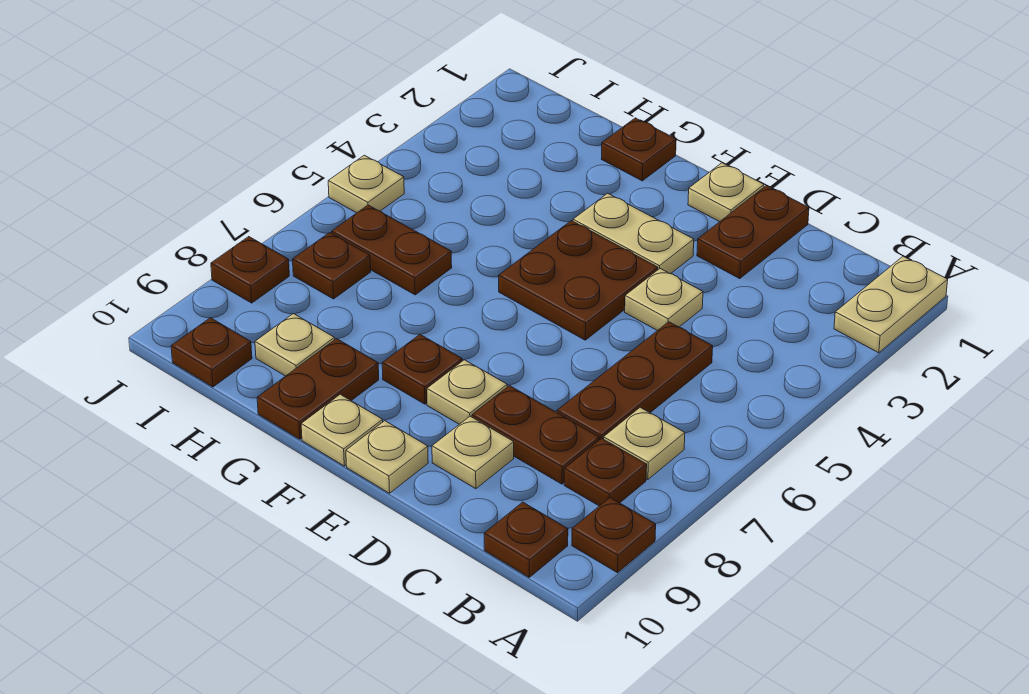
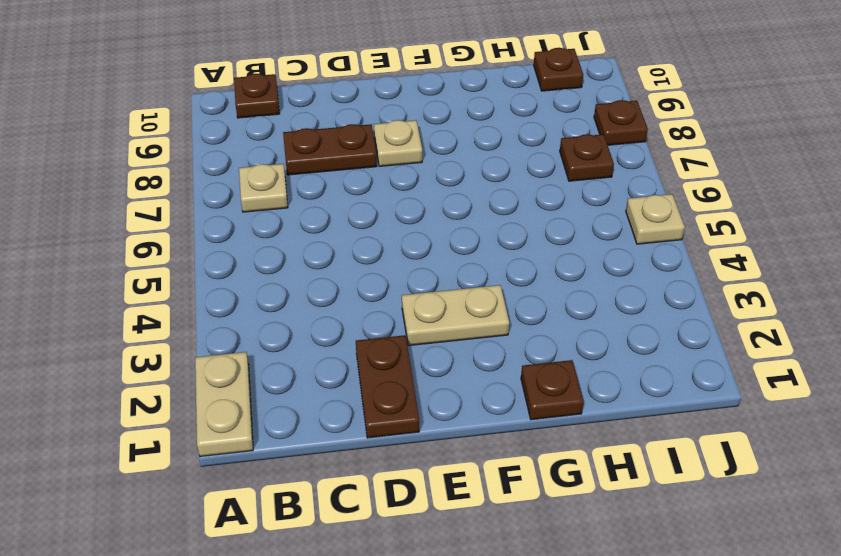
none -> brown 1x1 plate [572,498,656,573]
none -> brown 1x1 plate [564,438,647,506]
none -> brown 1x3 plate [557,322,713,440]

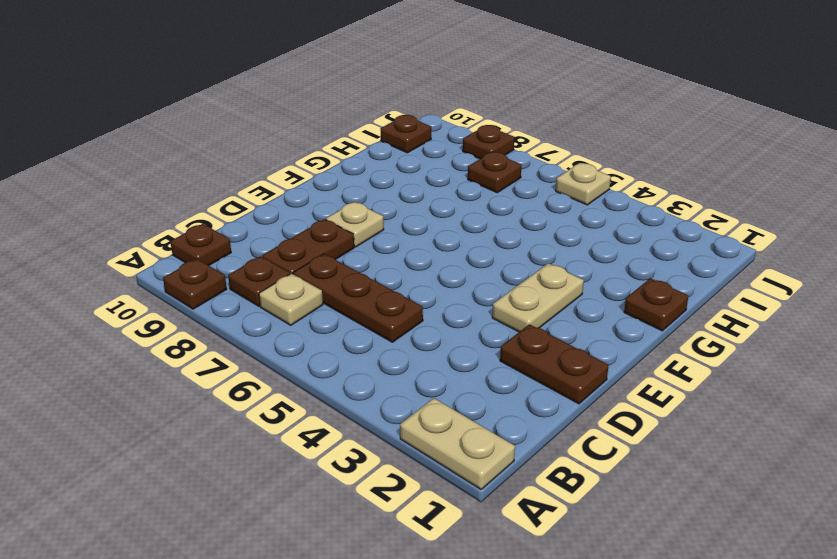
none -> tan 1x1 plate [625,269,703,331]
none -> tan 1x1 plate [432,416,514,489]
none -> tan 1x1 plate [688,163,764,222]

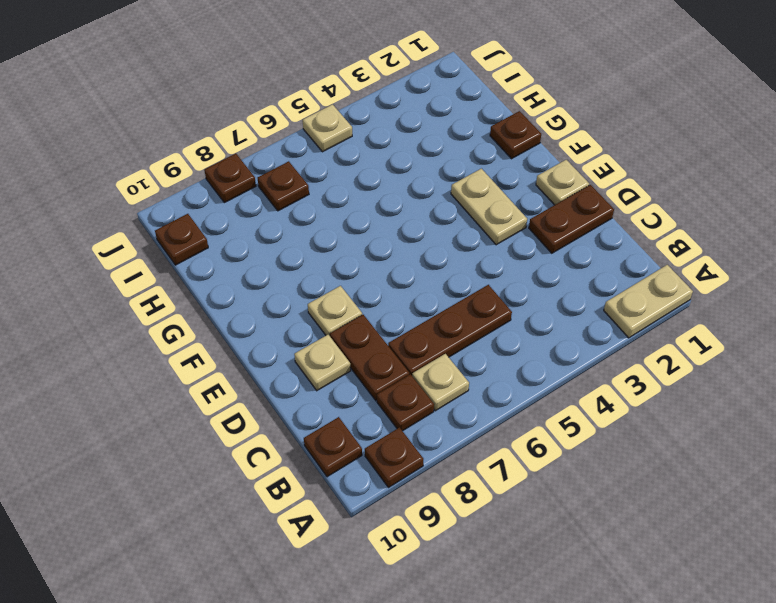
none -> tan 1x1 plate [625,269,703,331]
none -> brown 2x2 plate [499,221,658,340]
none -> tan 1x1 plate [346,421,428,493]

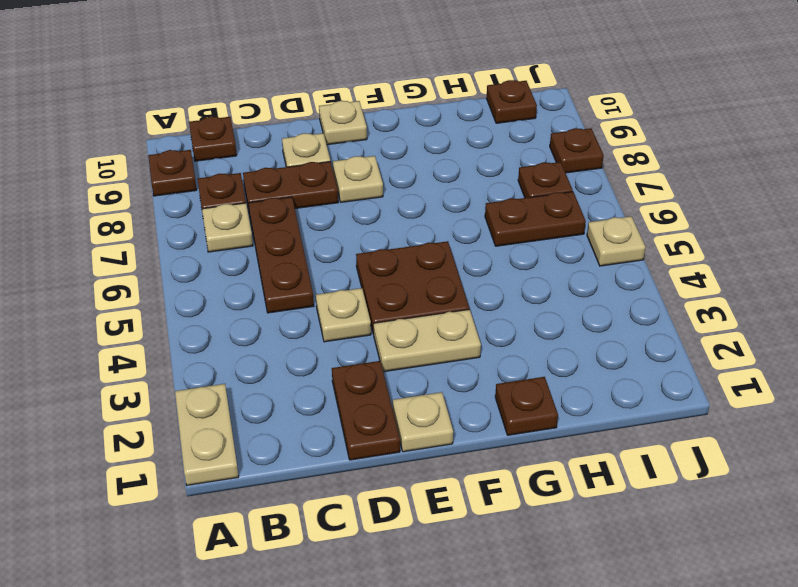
none -> brown 1x1 plate [382,334,462,404]
none -> tan 1x1 plate [301,394,383,466]
none -> brown 1x2 plate [257,339,379,439]

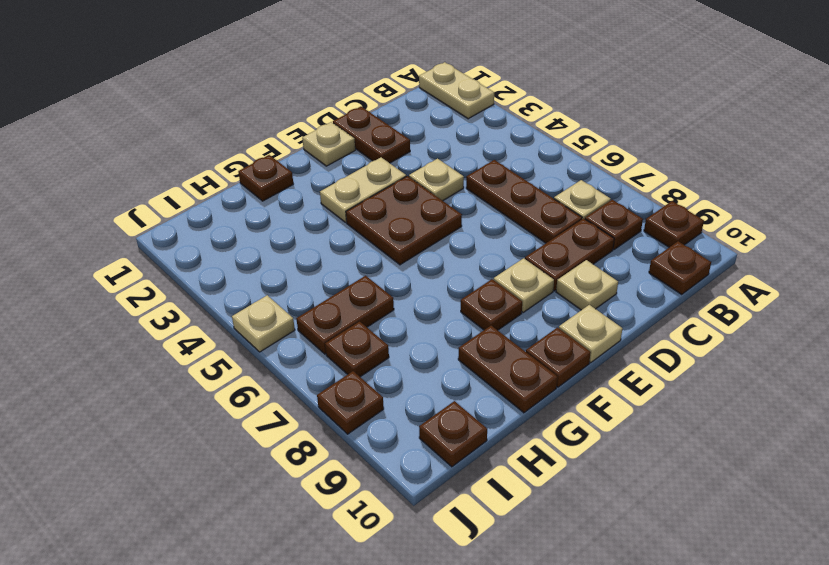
brown 1x1 plate [526,328,591,387] -> tan 1x1 plate [301,394,383,466]
none -> tan 1x1 plate [255,314,335,376]

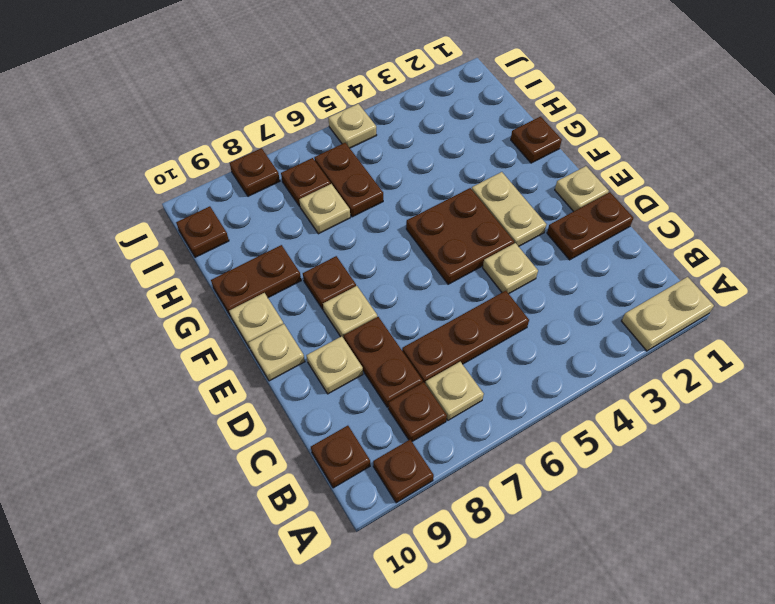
tan 1x1 plate [299,184,350,234] -> tan 1x1 plate moved to [255,314,335,376]

